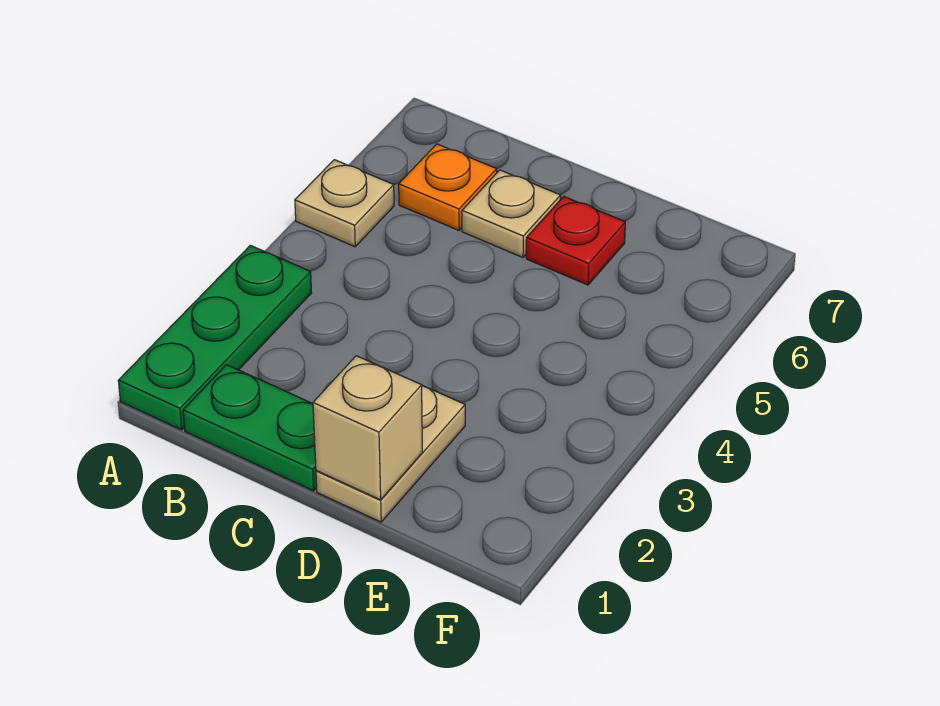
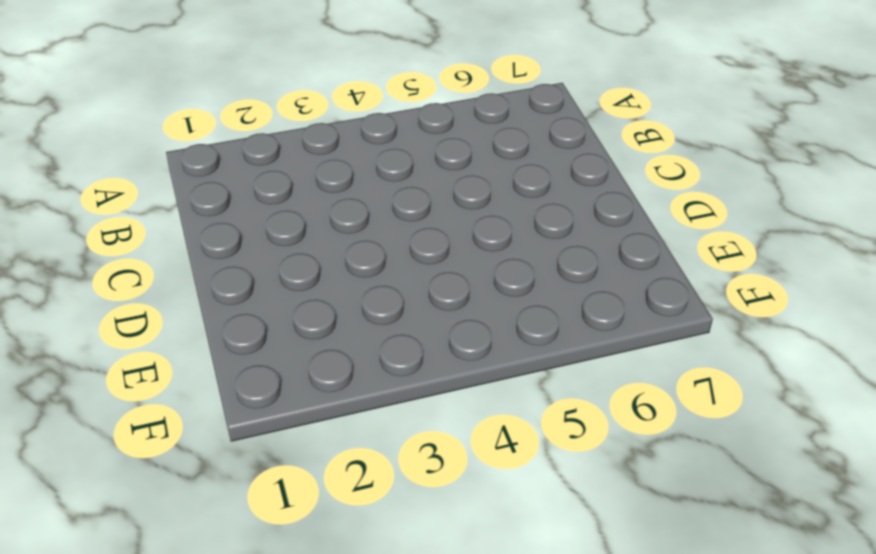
none -> green 1x3 plate [118,245,312,430]
none -> tan 1x1 plate [295,160,394,247]

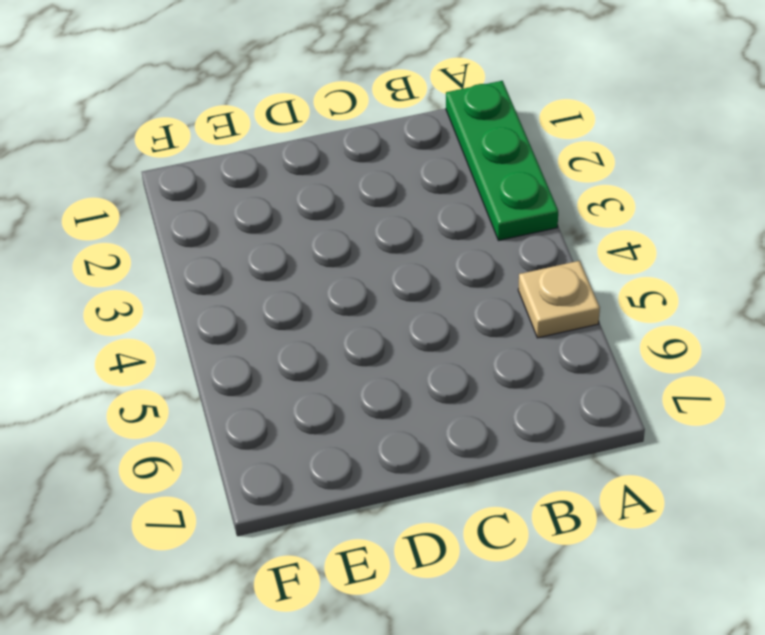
none -> green 1x2 plate [183,365,317,491]
none -> orange 1x1 plate [399,144,497,230]

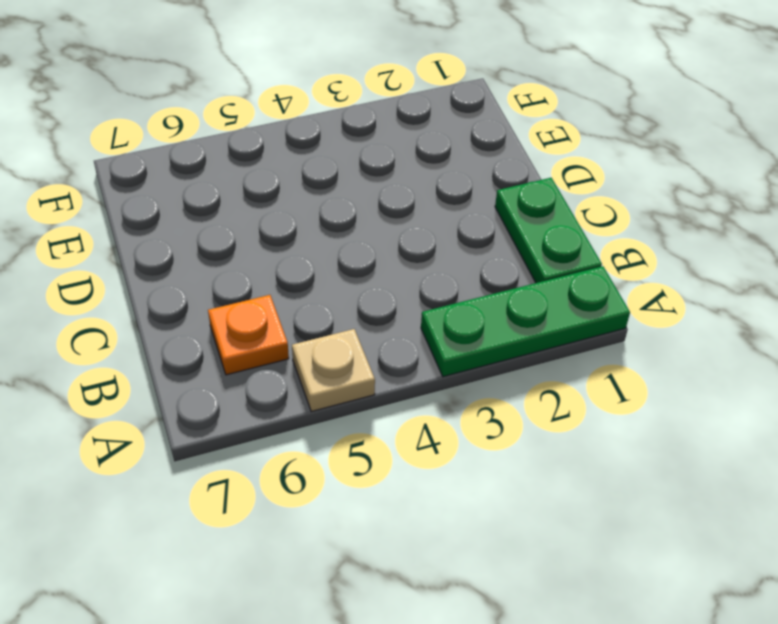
none -> tan 1x1 plate [462,170,561,257]
none -> tan 1x2 plate [316,386,465,522]

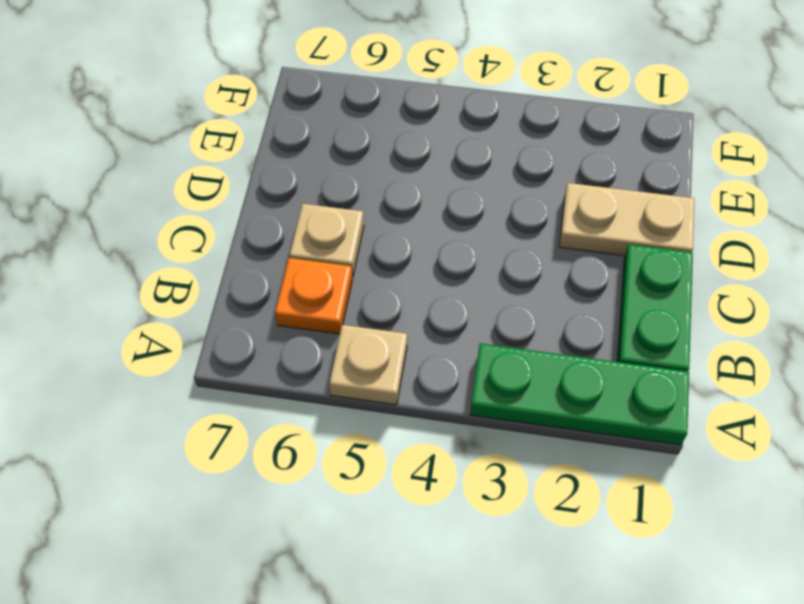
none -> red 1x1 plate [526,197,625,285]
none -> tan 1x1 brick [313,356,422,500]

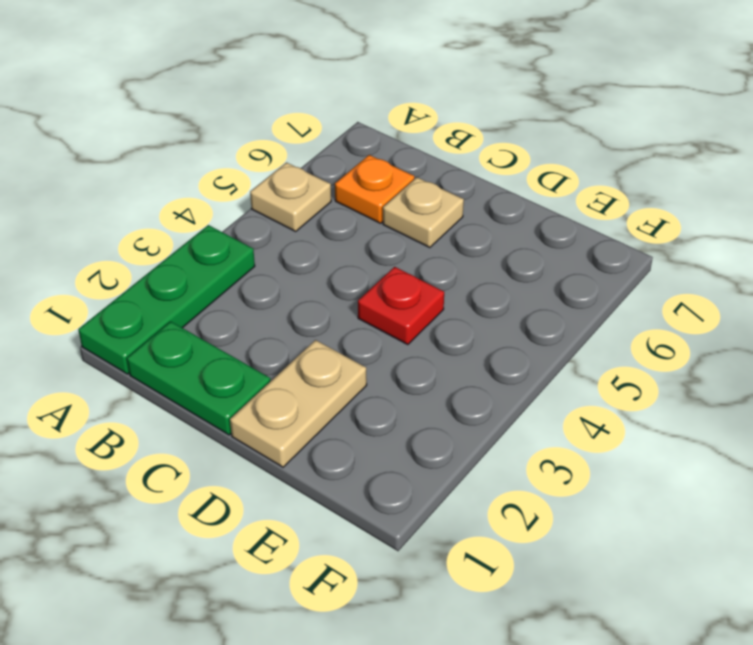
red 1x1 plate [358,267,444,345] -> red 1x1 plate moved to [526,197,625,285]
none -> tan 1x1 brick [313,356,422,500]

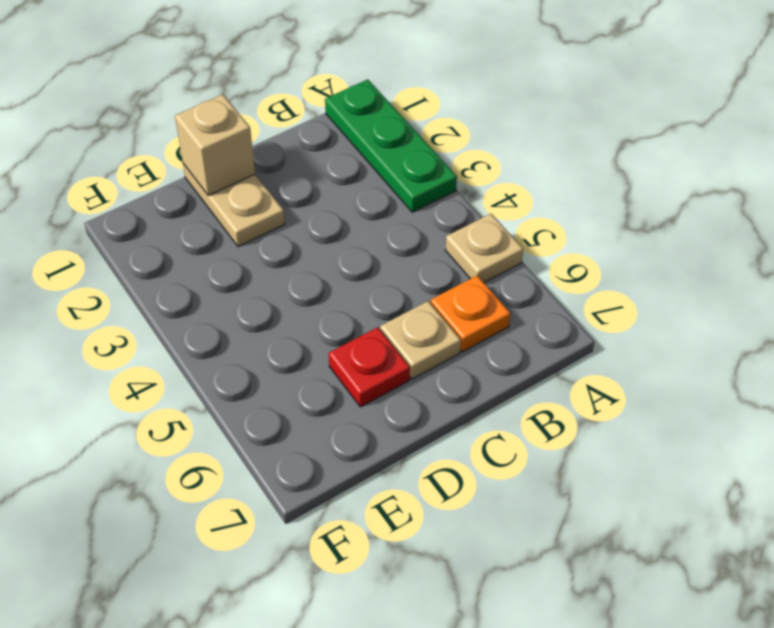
none -> green 1x2 plate [183,365,317,491]

